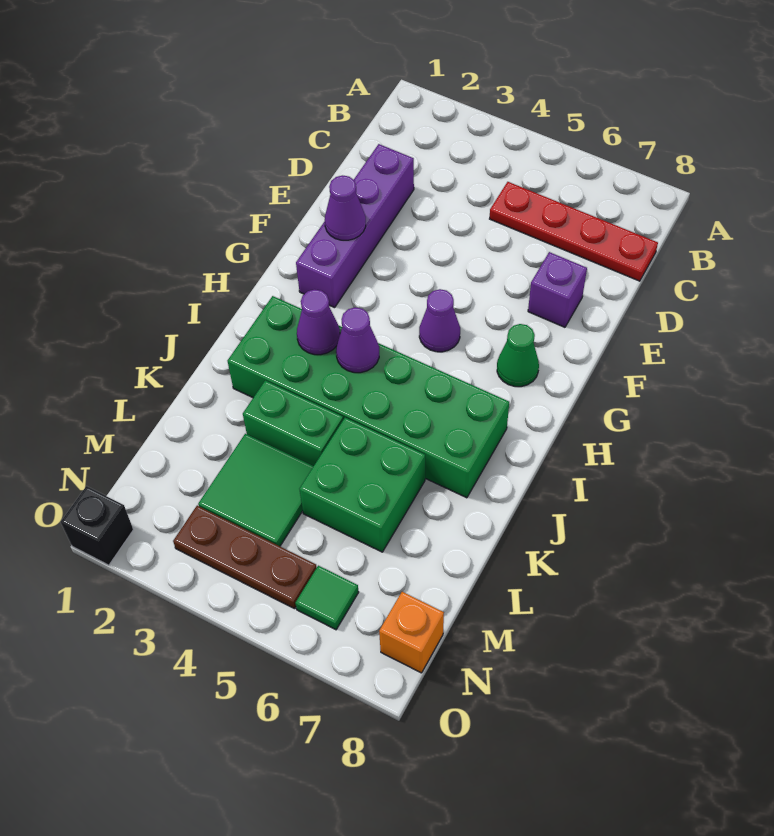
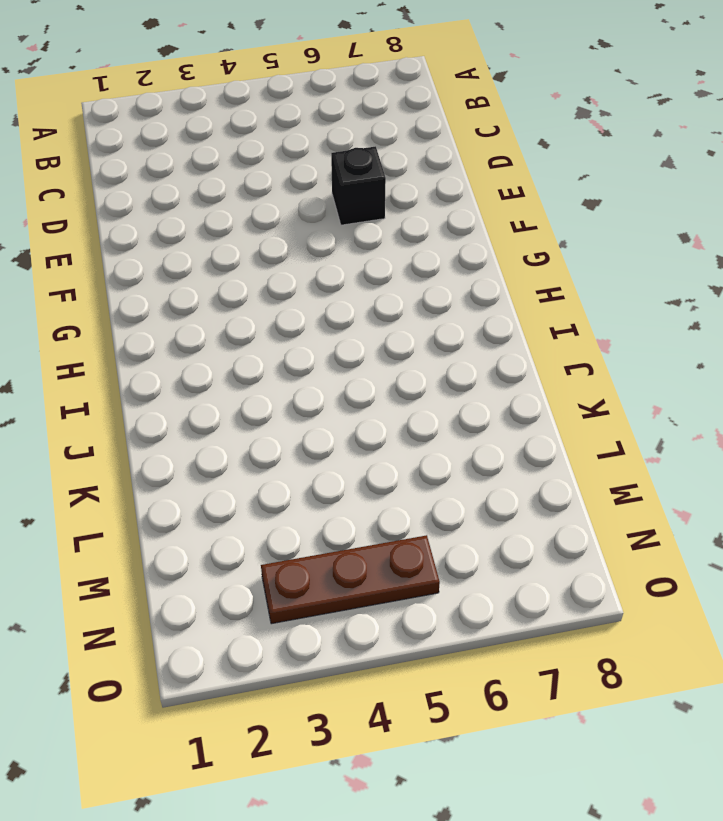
black 1x1 brick [331,146,386,225] -> black 1x1 brick moved to [61,486,133,565]
none -> red 1x4 plate [490,182,658,281]
none -> purple 1x4 brick [296,144,414,308]
none -> purple 1x1 brick [528,252,587,327]

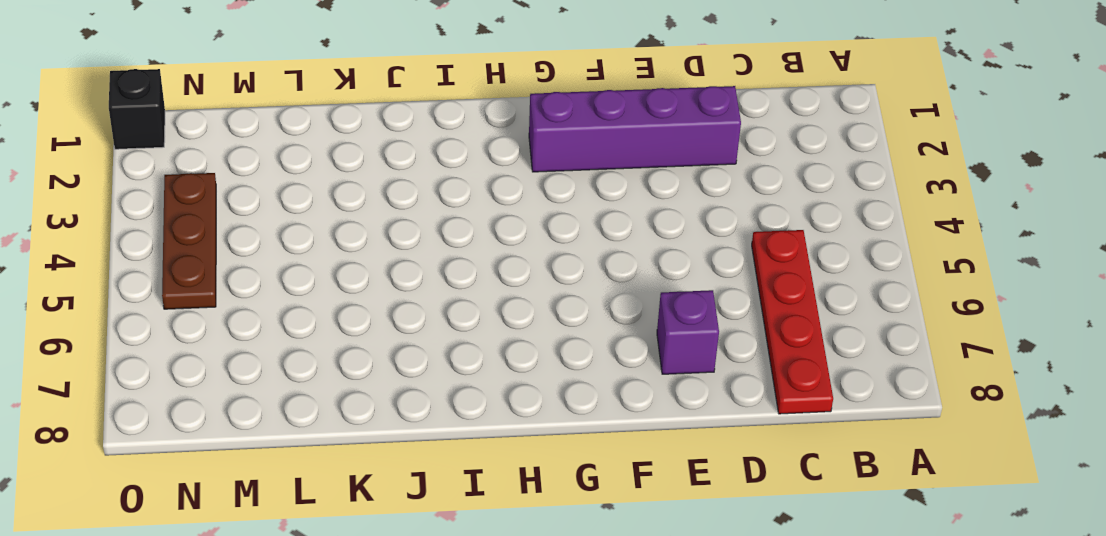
none -> purple 1x1 cone [419,289,460,352]
none -> green 1x1 cone [497,324,539,387]
none -> green 2x6 brick [227,296,509,498]

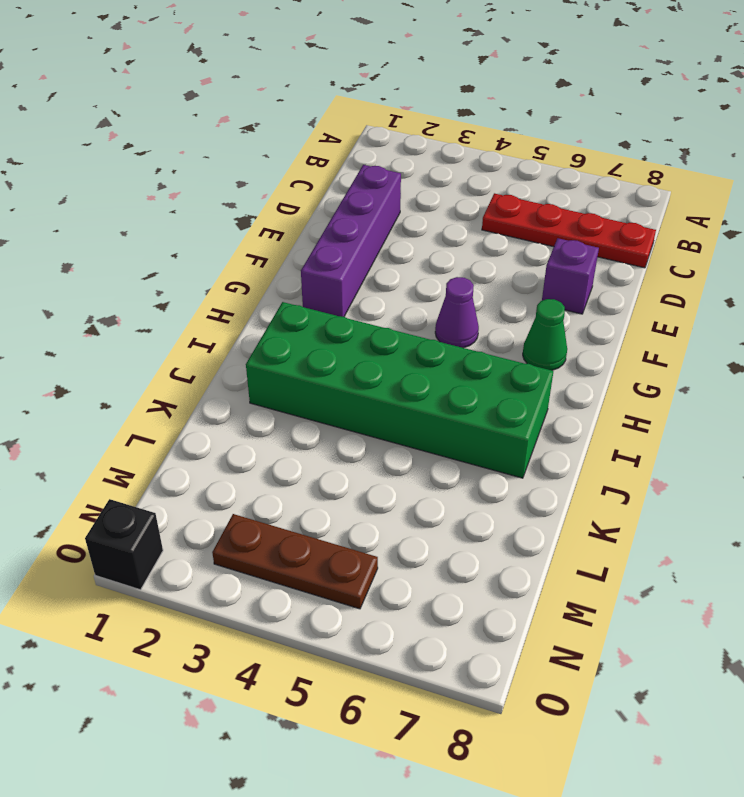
none -> green 1x2 brick [243,380,343,466]
none -> green 2x2 brick [299,418,425,552]
none -> green 2x2 tile [198,434,313,546]

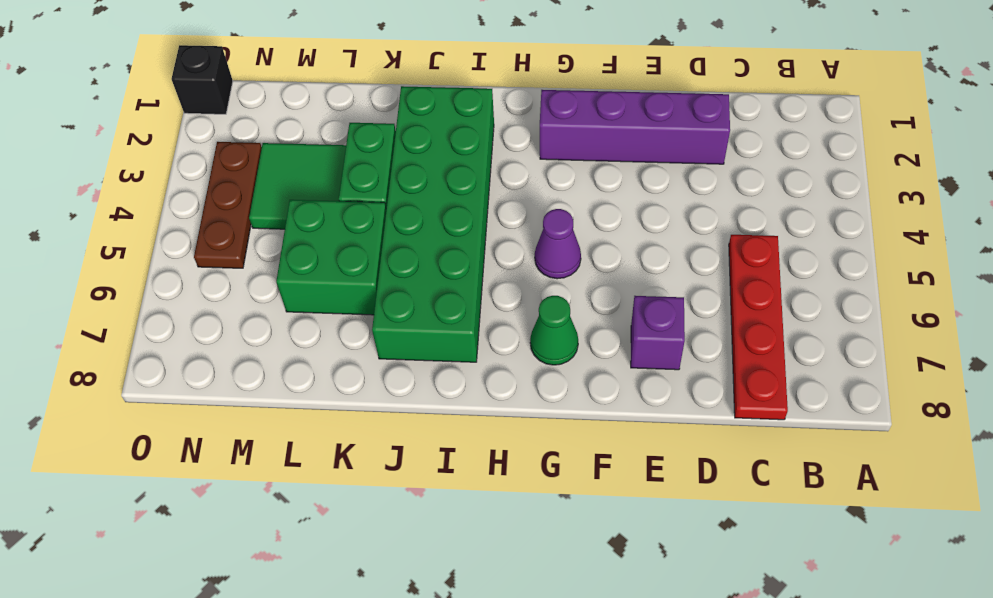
none -> green 1x1 tile [295,566,359,630]
none -> orange 1x1 brick [379,592,444,673]
none -> purple 1x1 cone [325,175,366,240]

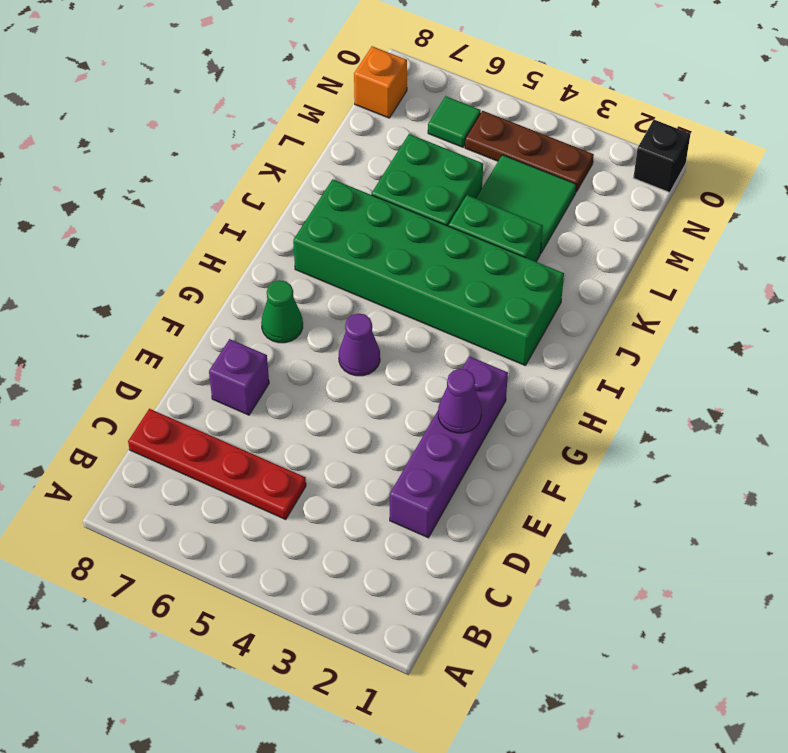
none -> purple 1x1 cone [297,289,340,355]
none -> purple 1x1 cone [336,307,379,373]

